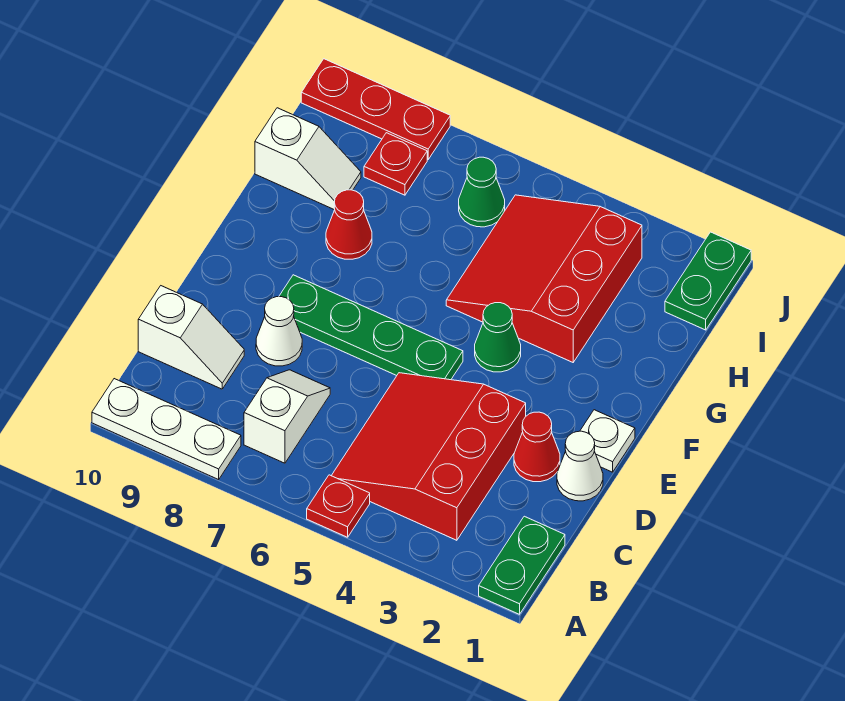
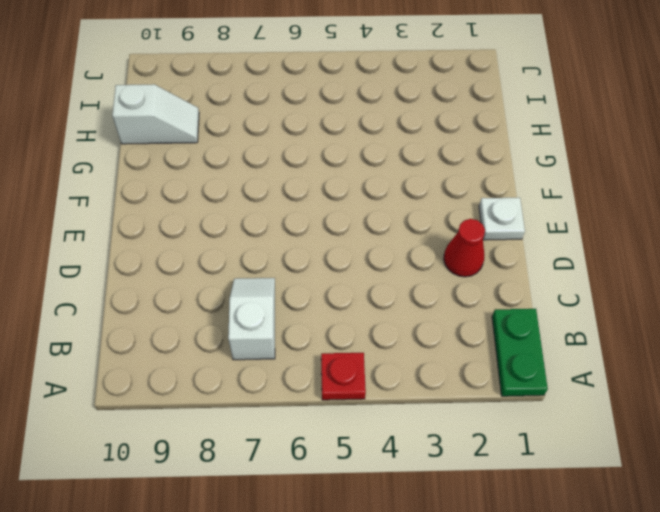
none -> white 1x3 plate [92,379,241,480]
none -> red 3x3 slope [331,373,526,540]
none -> white 1x2 slope [138,286,244,389]

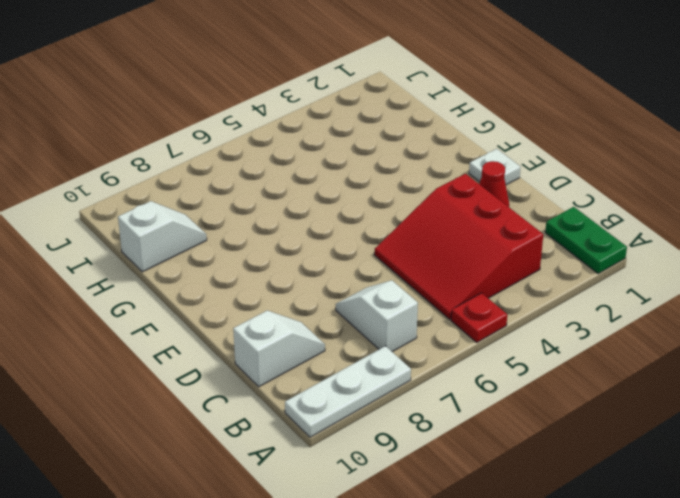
none -> white 1x1 cone [557,431,603,501]
none -> white 1x1 cone [256,297,302,366]
none -> green 1x4 plate [279,275,463,380]

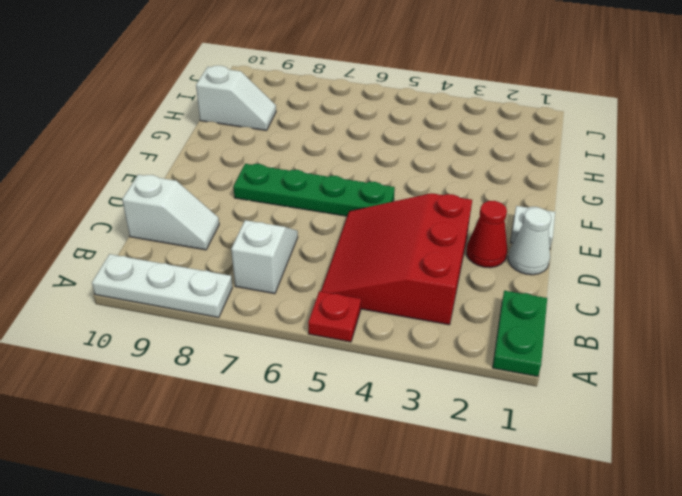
none -> white 1x1 cone [256,297,302,366]
none -> green 1x1 cone [475,303,521,372]
none -> red 3x3 slope [446,195,642,362]

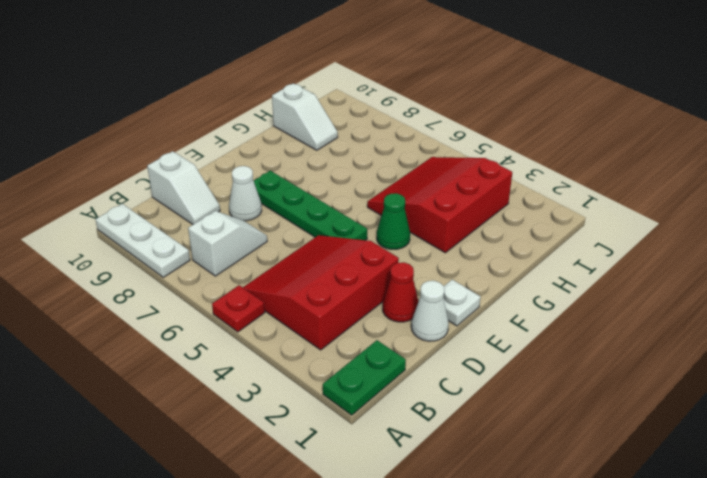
none -> red 1x1 cone [326,190,372,259]
none -> green 1x2 plate [665,232,751,330]
none -> green 1x1 cone [459,157,505,227]

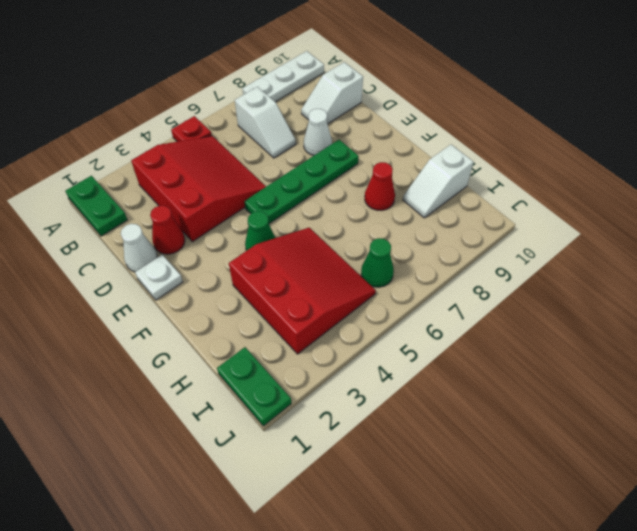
none -> red 1x1 plate [364,133,427,195]
none -> red 1x3 plate [301,59,450,160]

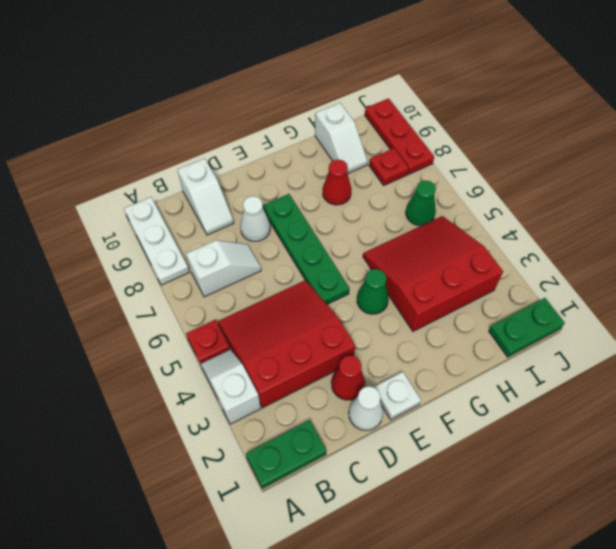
white 1x2 slope [201,349,261,424] -> none

